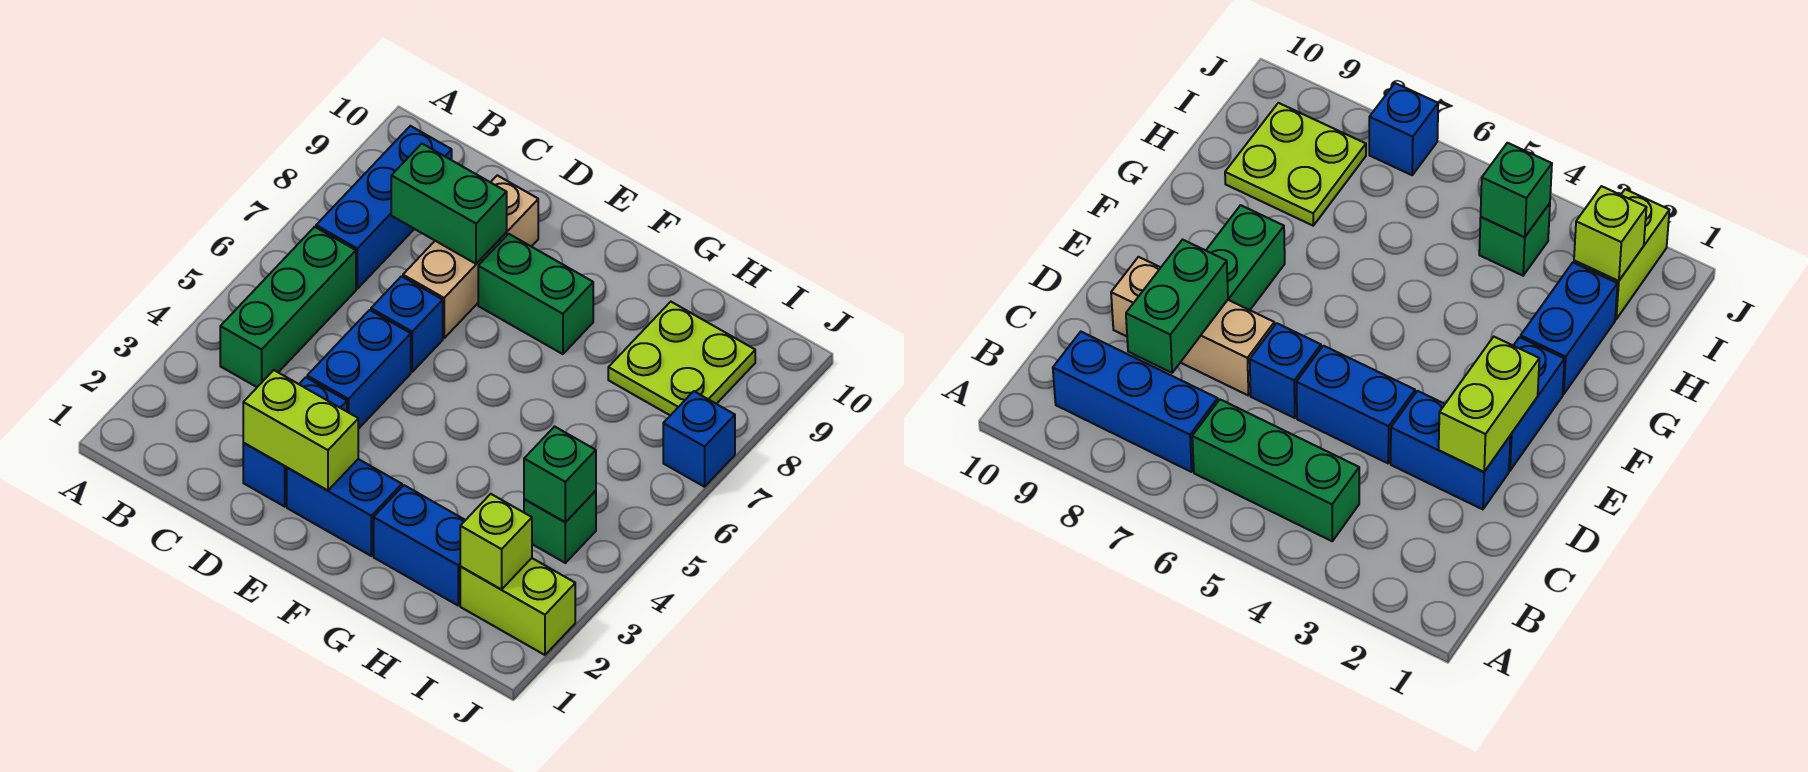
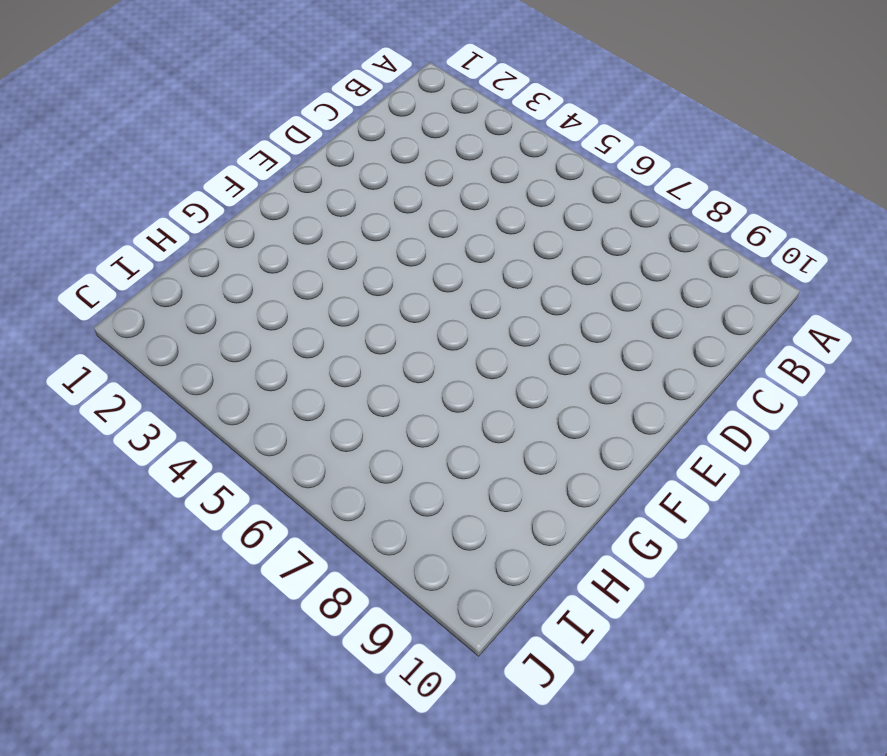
none -> green 1x3 brick [220,227,356,387]
none -> blue 1x3 brick [316,126,452,289]
none -> blue 1x2 brick [243,377,347,506]

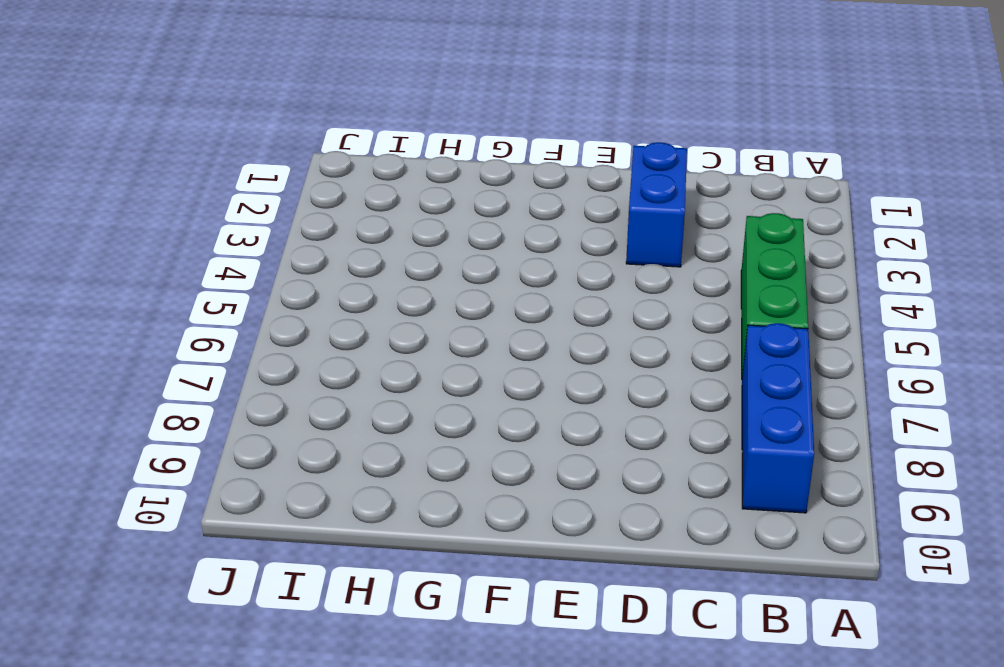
none -> blue 1x2 brick [307,310,411,429]
none -> blue 1x1 brick [371,276,443,372]
none -> tan 1x3 brick [403,175,538,338]

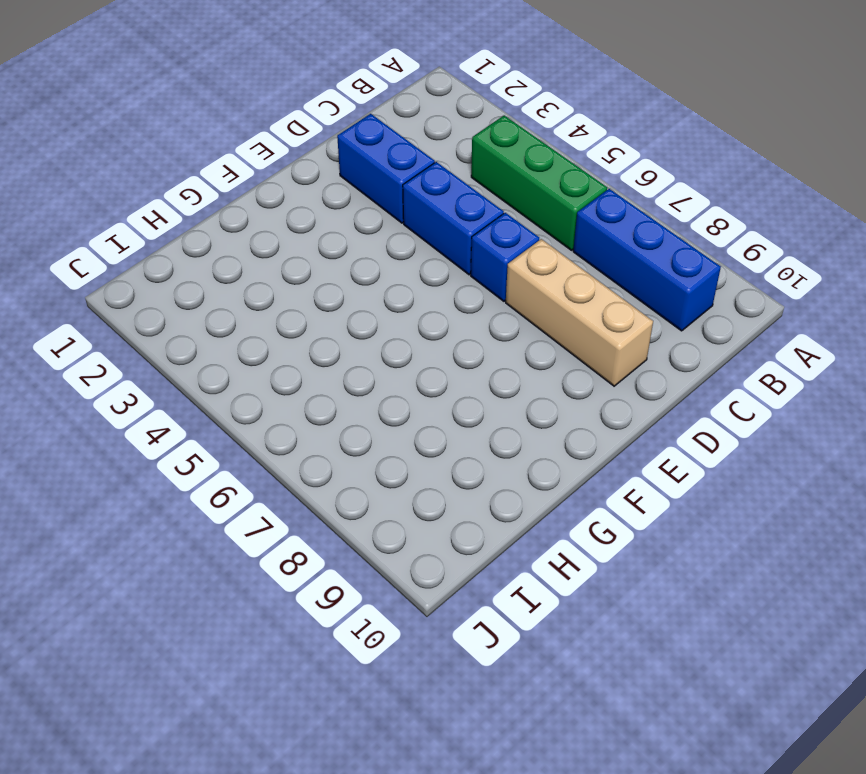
none -> blue 1x2 brick [287,459,402,556]
none -> green 1x2 brick [478,234,593,354]
none -> blue 1x2 brick [374,485,465,605]

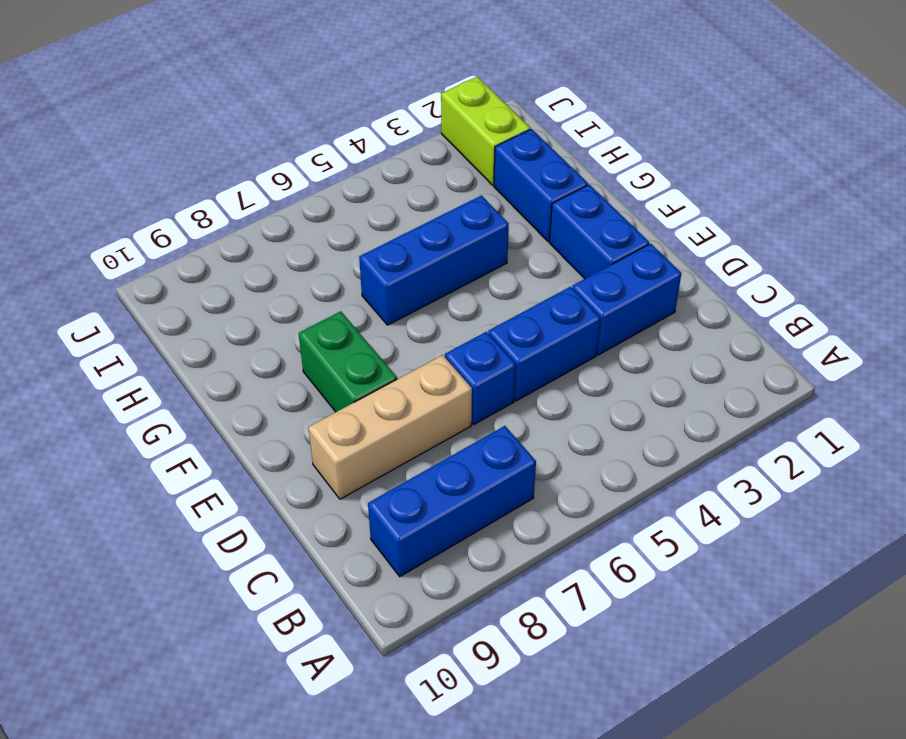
blue 1x3 brick [359,196,509,325] -> none
none -> green 1x3 brick [220,227,356,387]
none -> lime 2x2 plate [608,302,755,415]
none -> green 1x1 brick [524,491,596,563]

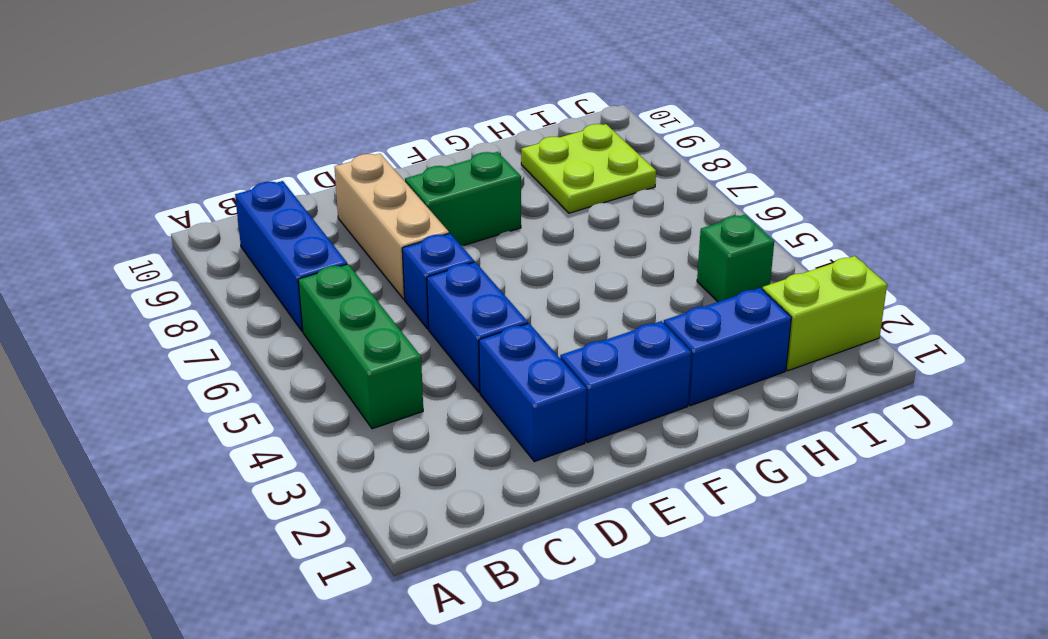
none -> blue 1x1 brick [663,391,735,487]
none -> green 1x2 brick [391,144,507,264]
none -> lime 1x2 brick [243,370,358,491]

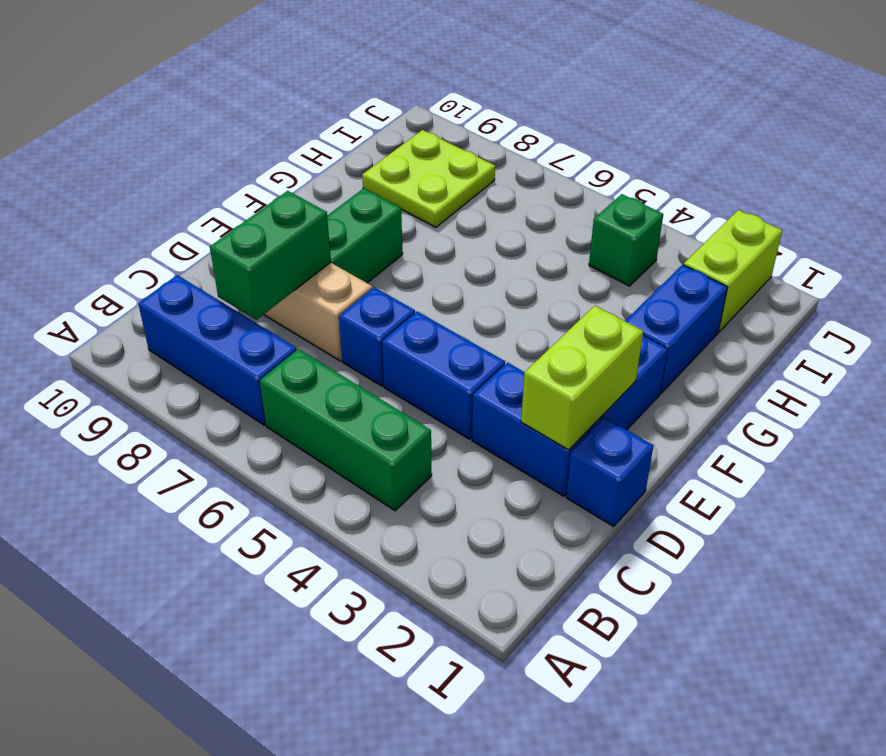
blue 1x1 brick [566,418,653,527] -> blue 1x1 brick moved to [663,391,735,487]
none -> lime 1x1 brick [460,494,532,589]
none -> green 1x1 brick [524,427,596,522]

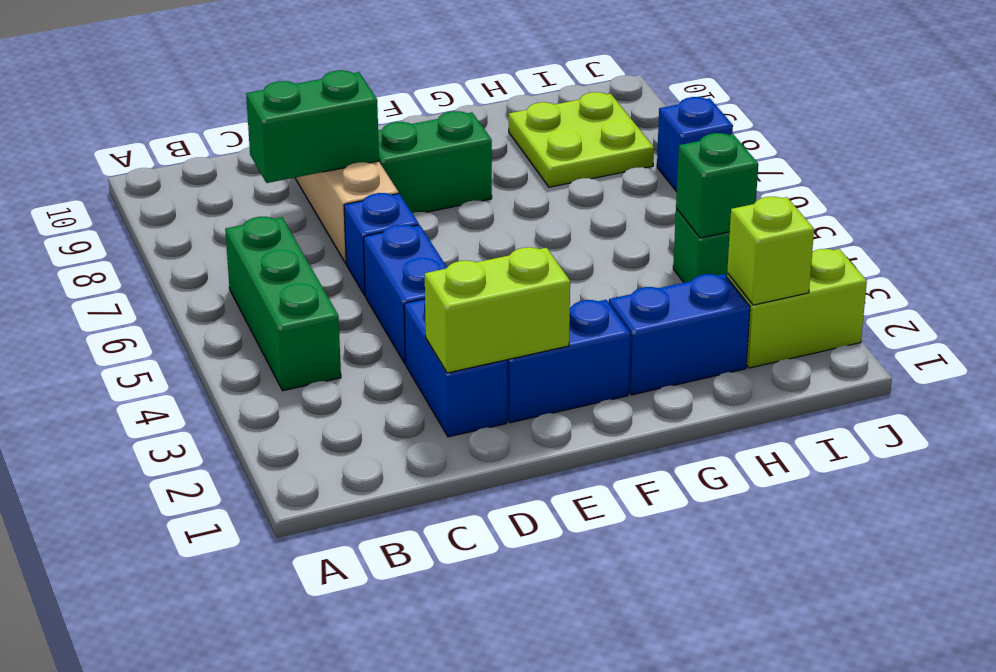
none -> blue 1x3 brick [316,126,452,289]

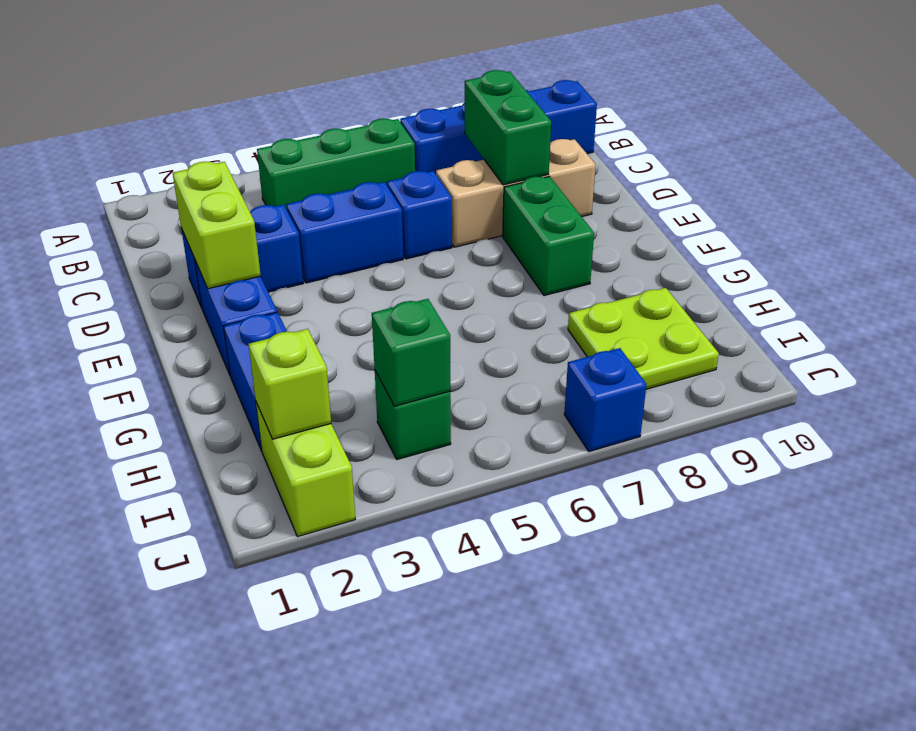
blue 1x4 brick [400,80,597,174] -> blue 1x3 brick [316,126,452,289]

